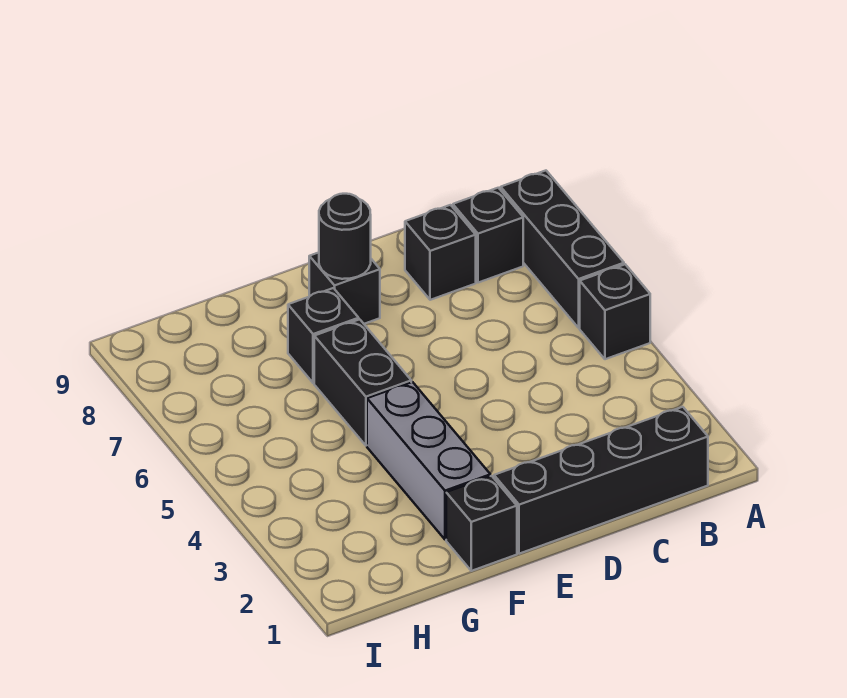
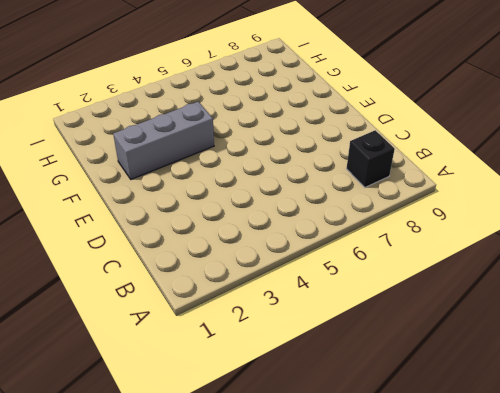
none -> black 1x1 brick [580,264,650,359]
none -> black 1x3 brick [501,171,624,328]

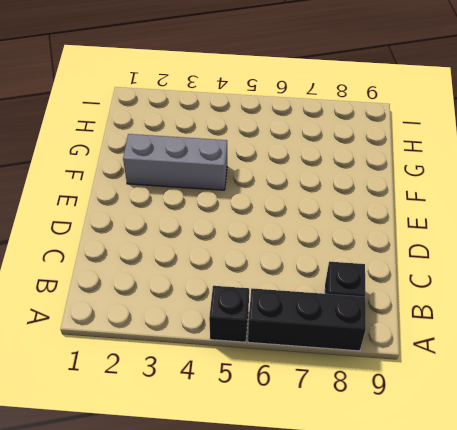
none -> black 1x4 brick [494,407,708,554]
none -> black 1x1 brick [405,205,476,300]

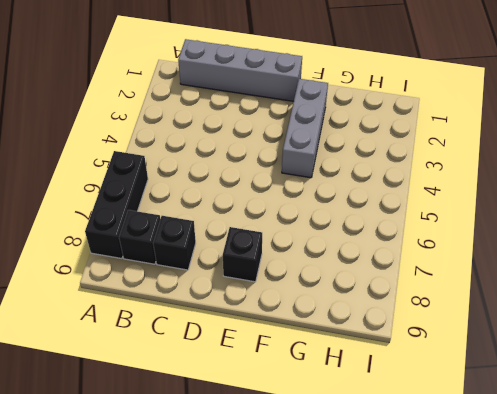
grey 1x4 brick [178,39,302,101] -> black 1x4 brick [494,407,708,554]
none -> black 1x1 brick [580,264,650,359]
none -> black 1x1 brick [446,476,517,571]

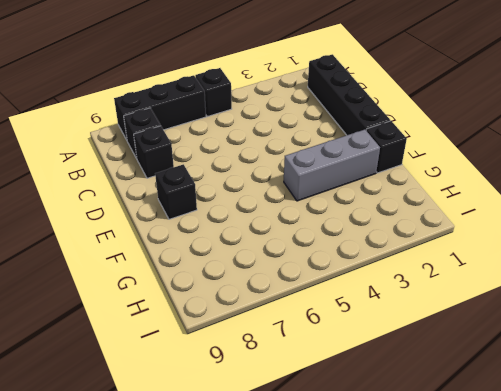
none -> black 1x2 brick [314,319,411,446]
none -> black 1x1 brick [288,288,359,383]

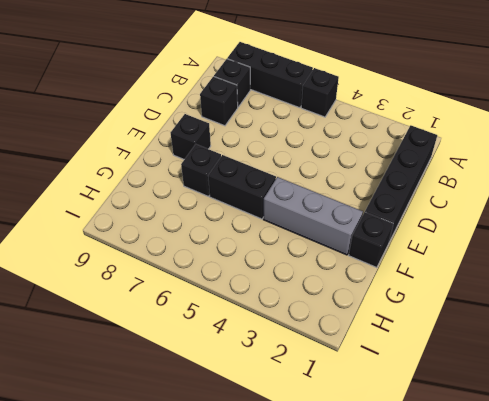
none -> black 1x1 round brick [319,194,371,279]

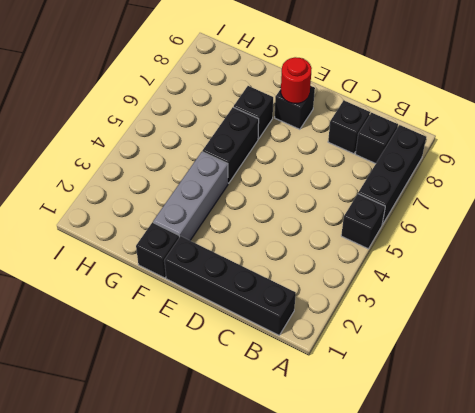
red 1x1 round brick [281,57,312,103] -> black 1x1 round brick [319,194,371,279]

